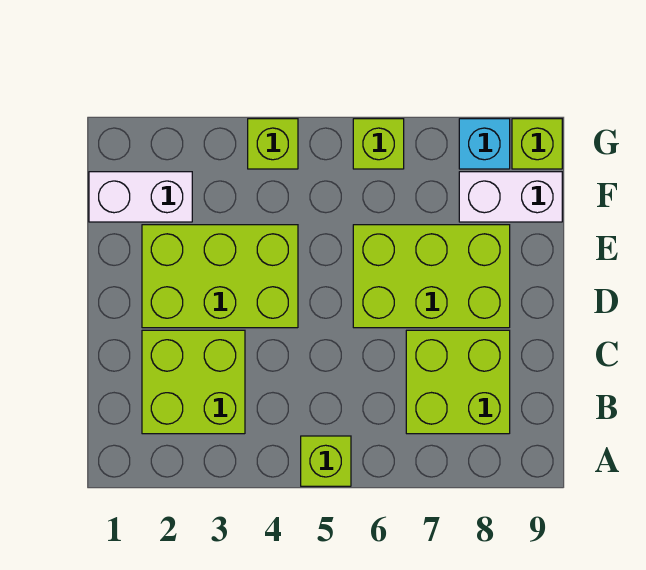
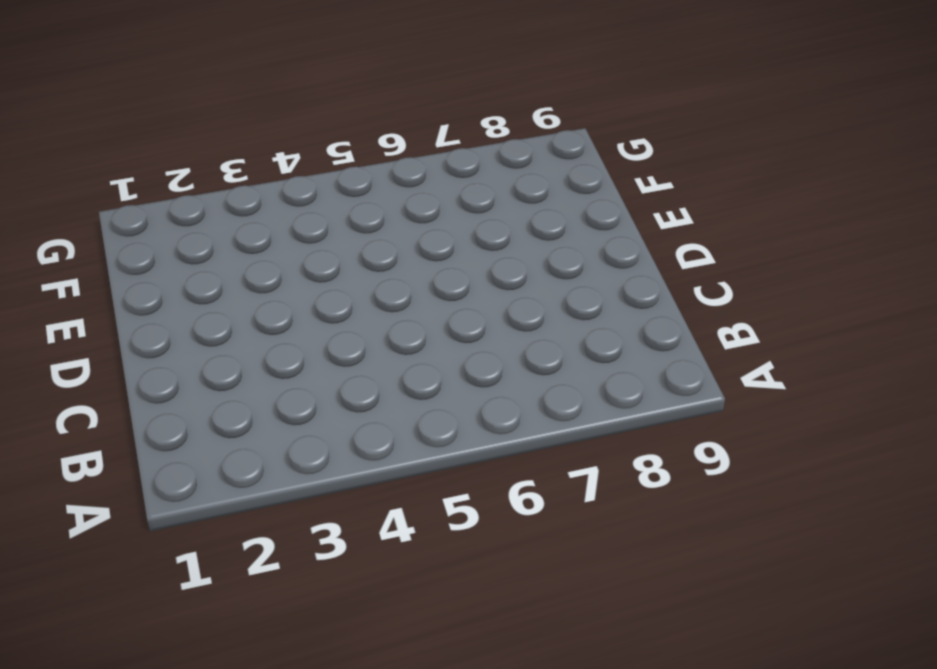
none -> lime 1x1 brick [301,436,351,486]
none -> lime 2x2 brick [142,330,245,434]

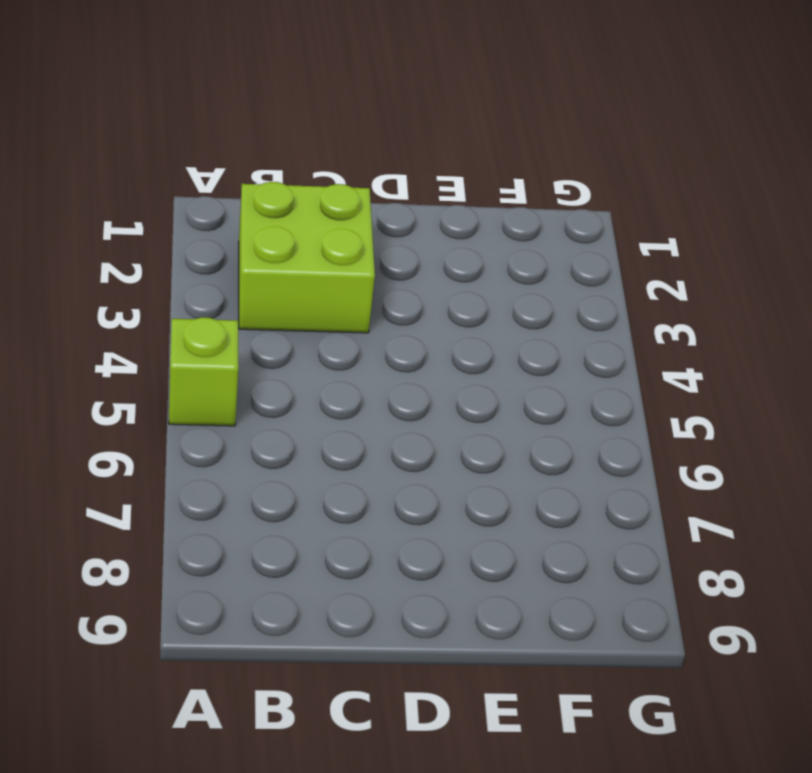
none -> lime 2x2 brick [406,330,510,434]
none -> lime 2x3 brick [142,225,298,328]

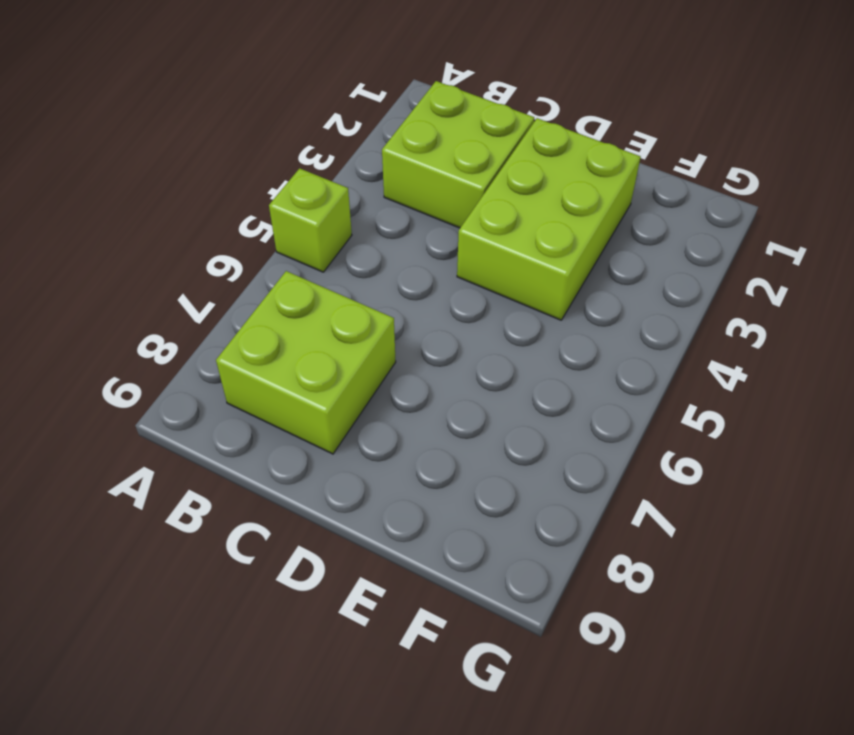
none -> lime 2x3 brick [353,225,510,328]
none -> white 1x2 brick [89,172,192,222]

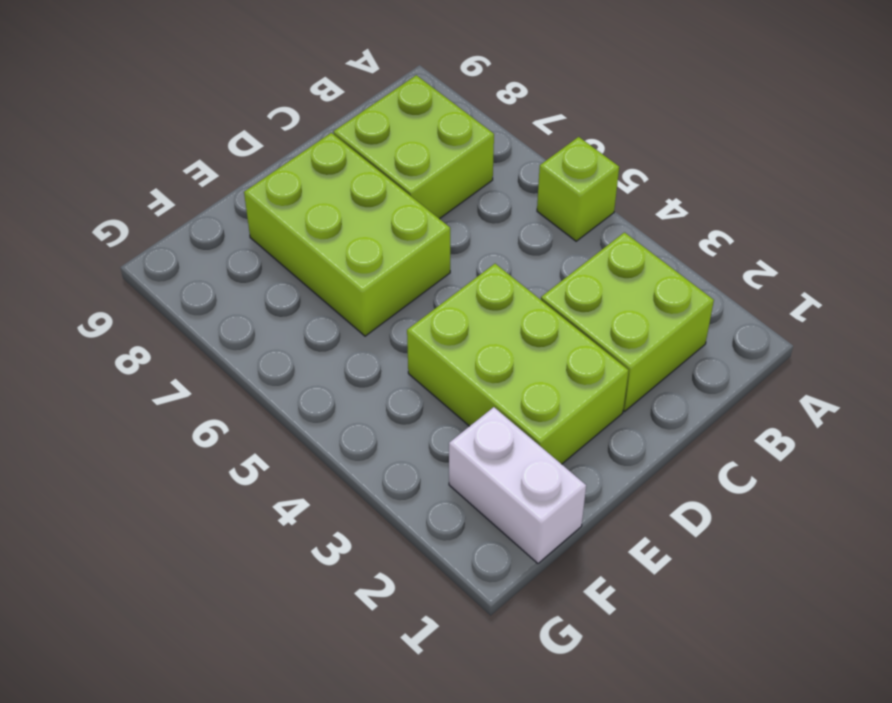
none -> white 1x2 brick [459,172,562,222]
none -> lime 1x1 brick [248,119,298,169]

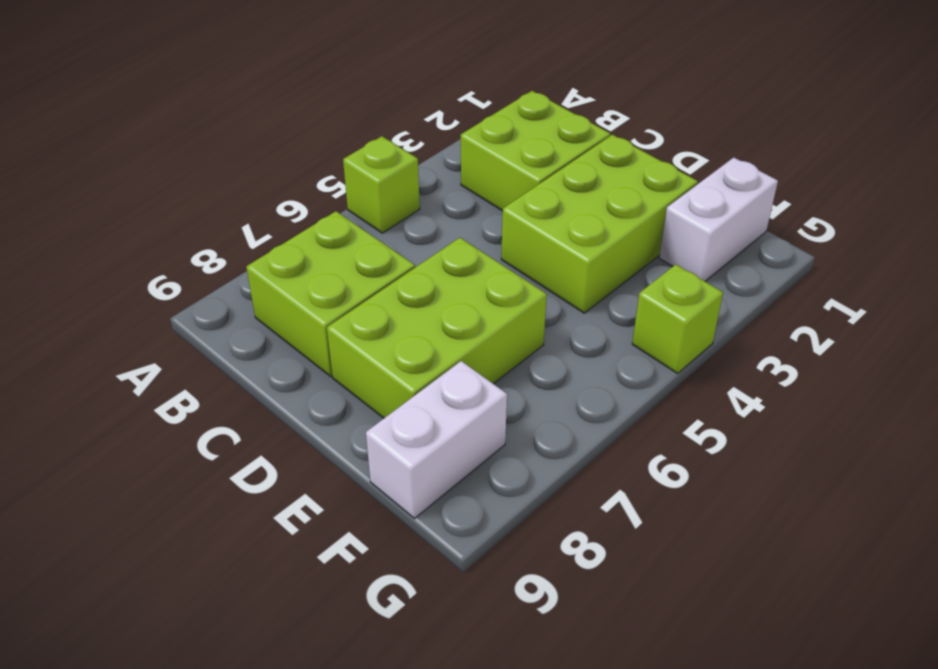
none -> lime 1x1 brick [353,119,404,169]
none -> cyan 1x1 brick [459,119,510,169]

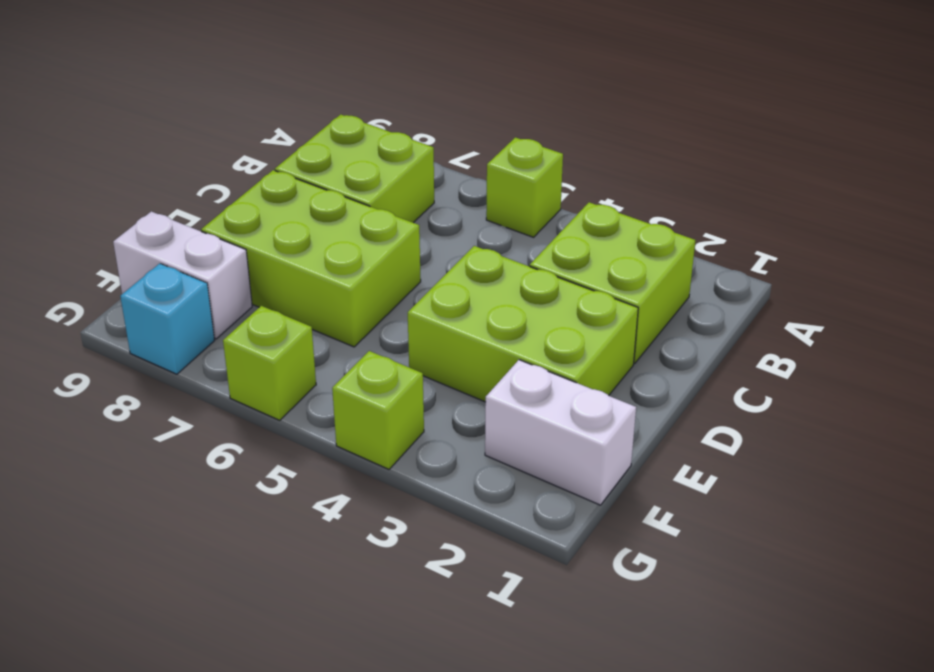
none -> lime 1x1 brick [512,119,562,169]

